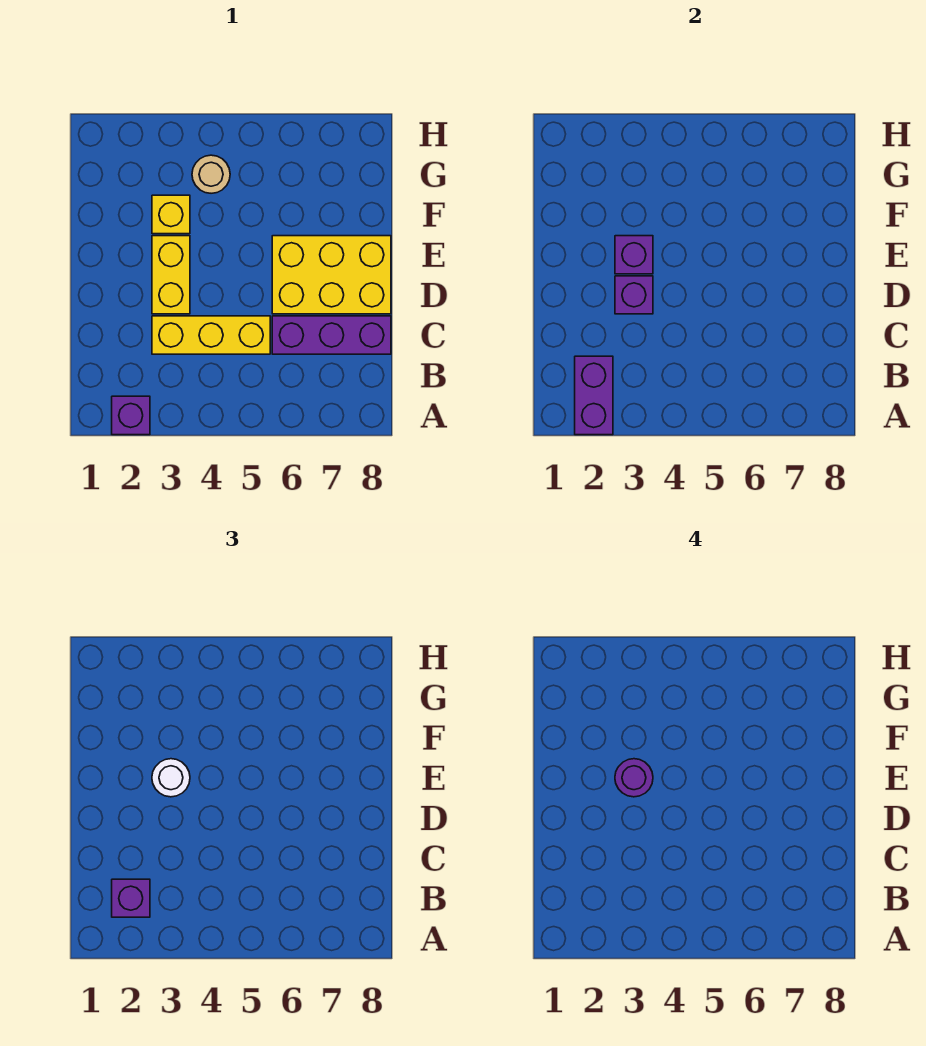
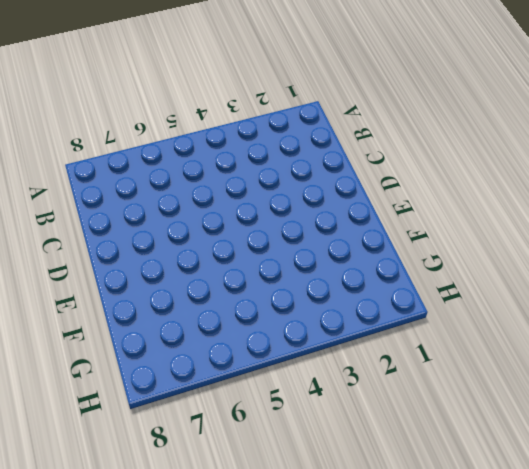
none -> purple 1x1 brick [112,396,150,435]
none -> yellow 1x3 brick [152,316,270,354]
none -> purple 1x3 brick [272,316,391,354]

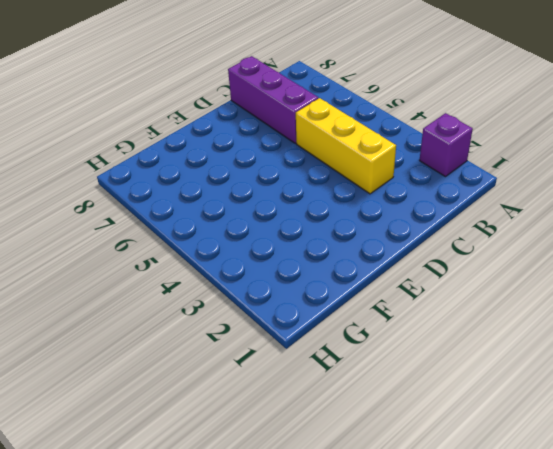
none -> yellow 1x2 brick [152,236,190,314]
none -> yellow 2x3 brick [272,236,391,314]
none -> yellow 1x1 brick [152,195,190,234]

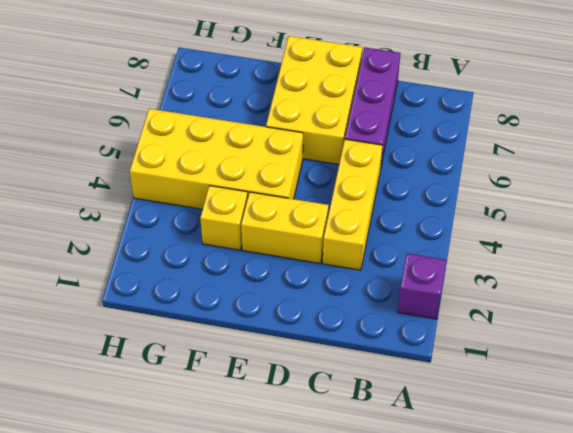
yellow 2x4 brick [130,109,303,209] -> tan 1x1 round brick [192,155,230,193]
none -> purple 1x2 brick [575,356,613,435]
none -> purple 1x1 brick [615,276,653,314]
none -> purple 1x1 brick [615,236,653,274]

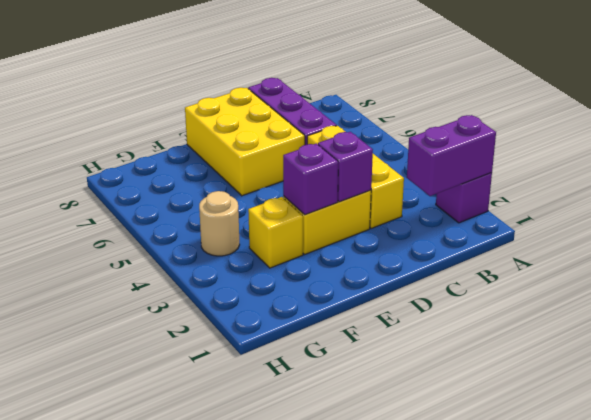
none -> purple 1x1 brick [112,879,150,917]
none -> white 1x1 round brick [152,759,190,797]
none -> purple 1x1 round brick [615,759,653,797]

